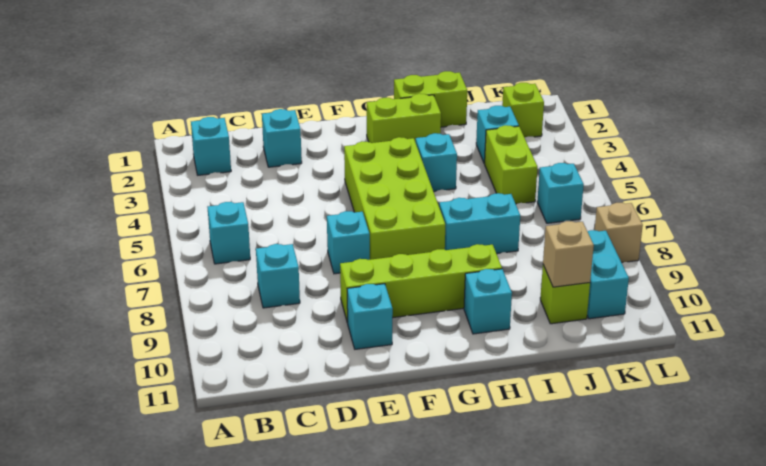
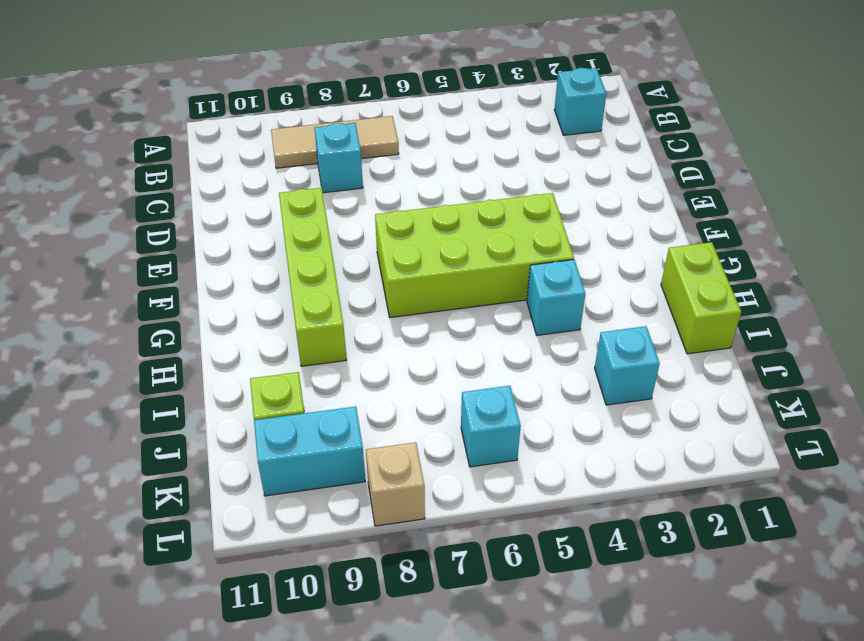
tan 1x3 tile [271,116,399,168] -> none
none -> cyan 1x1 brick [208,202,250,264]
none -> cyan 1x1 brick [262,109,302,167]
none -> cyan 1x1 brick [327,211,370,274]

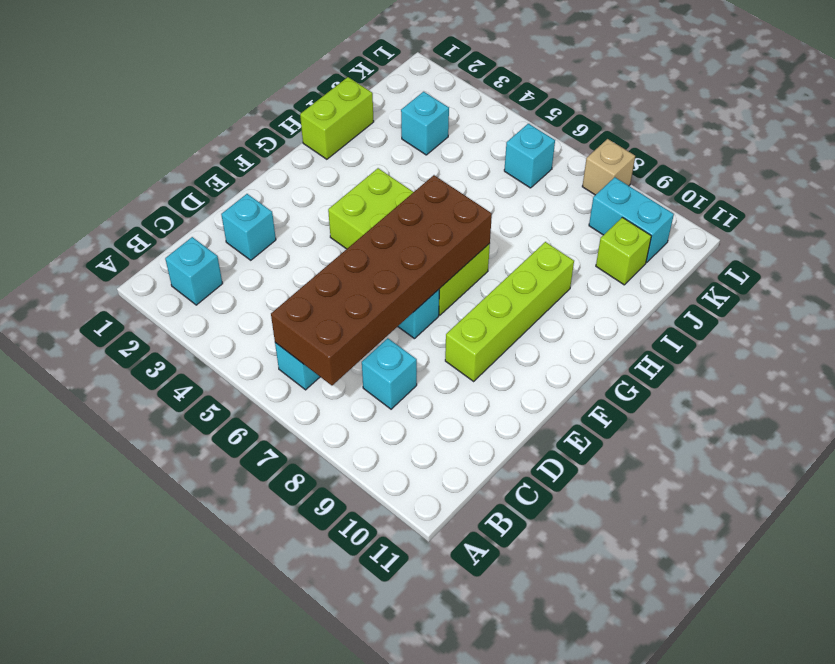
brown 2x6 brick [271,175,492,385] -> none
none -> cyan 1x1 brick [347,284,393,349]
none -> lime 1x2 brick [367,94,441,143]
none -> cyan 1x1 brick [416,133,457,191]

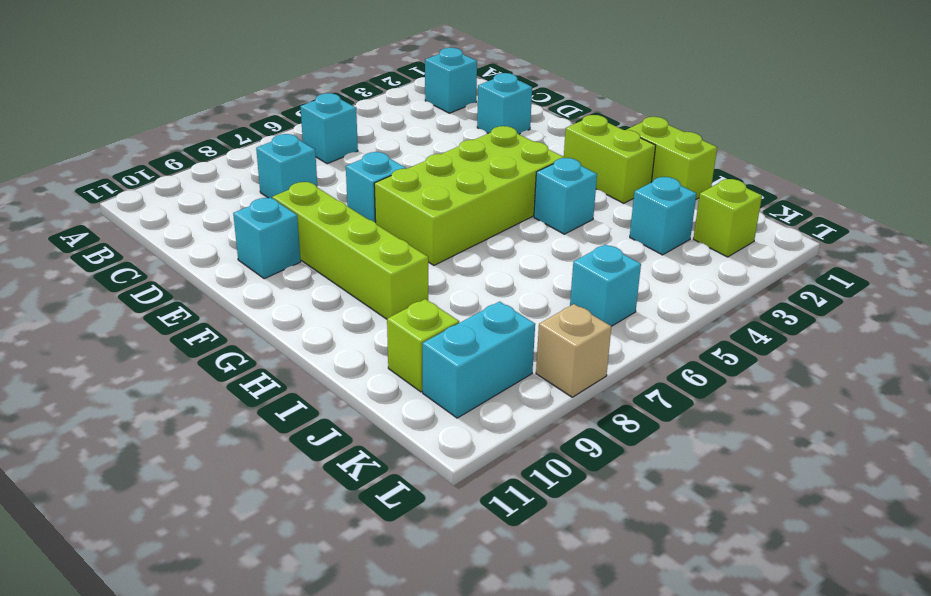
none -> cyan 1x2 brick [439,193,520,254]
none -> cyan 1x1 brick [464,269,512,334]
none -> lime 1x2 brick [485,125,538,204]

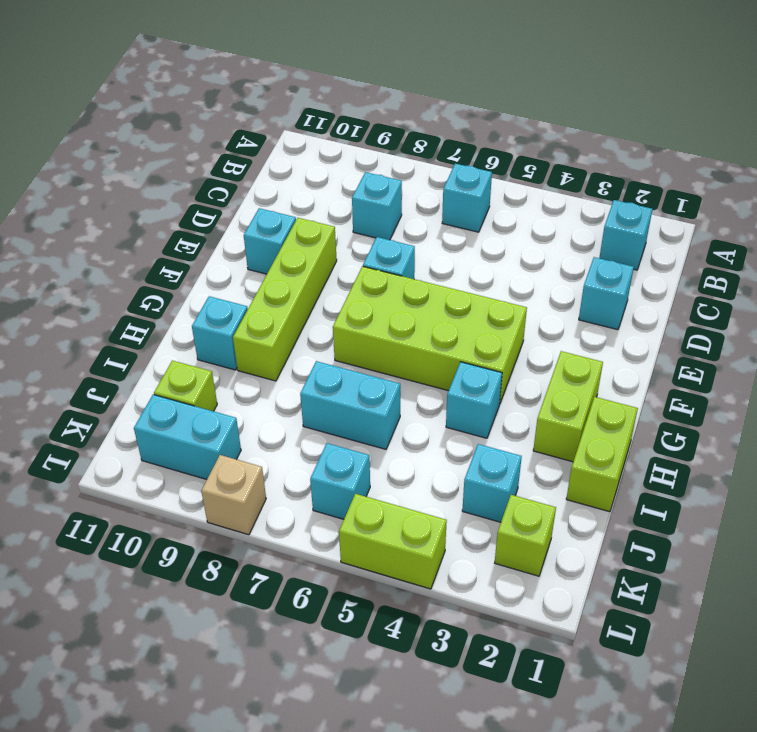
cyan 1x2 brick [300,361,400,449] -> cyan 1x2 brick turned to [439,193,520,254]
lime 1x2 brick [339,494,447,589] -> lime 1x2 brick moved to [485,125,538,204]
none -> tan 1x1 brick [543,221,594,287]

